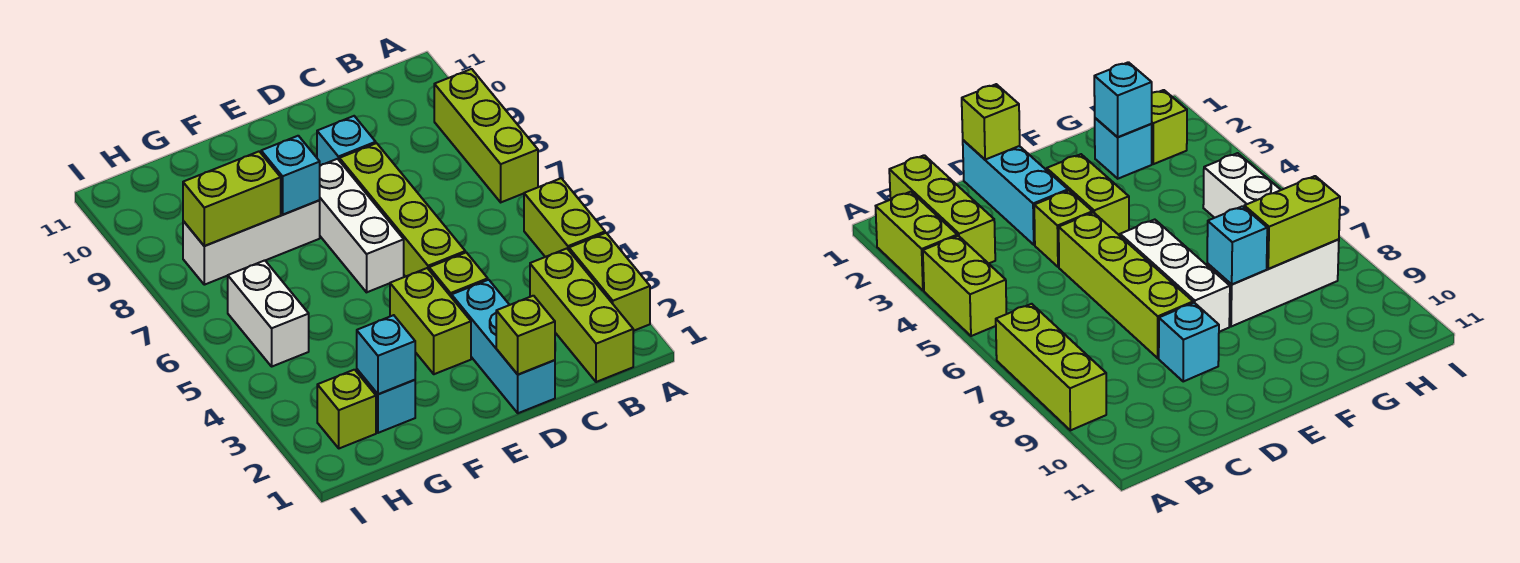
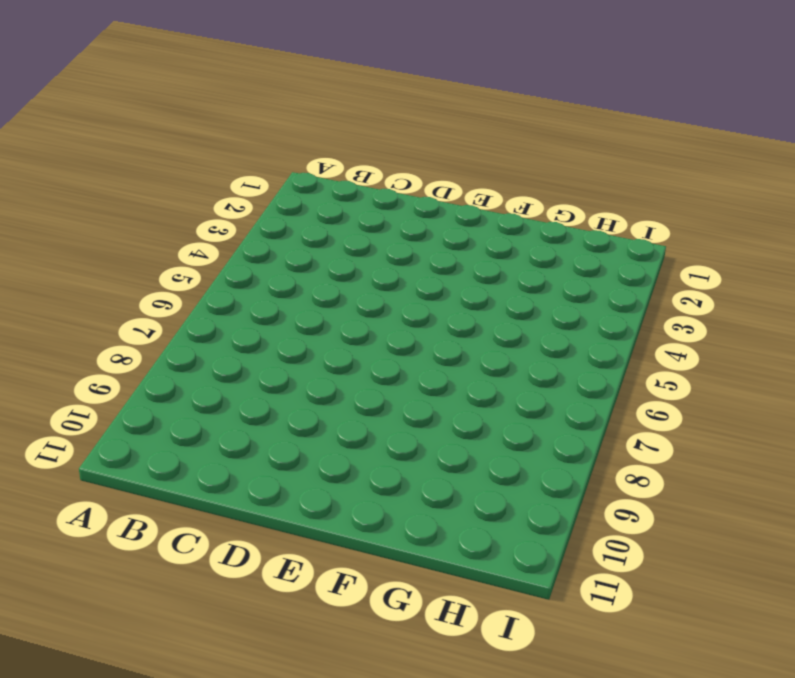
none -> lime 1x2 brick [569,233,650,331]
none -> lime 1x2 brick [524,178,605,257]
none -> lime 1x3 brick [434,69,538,202]

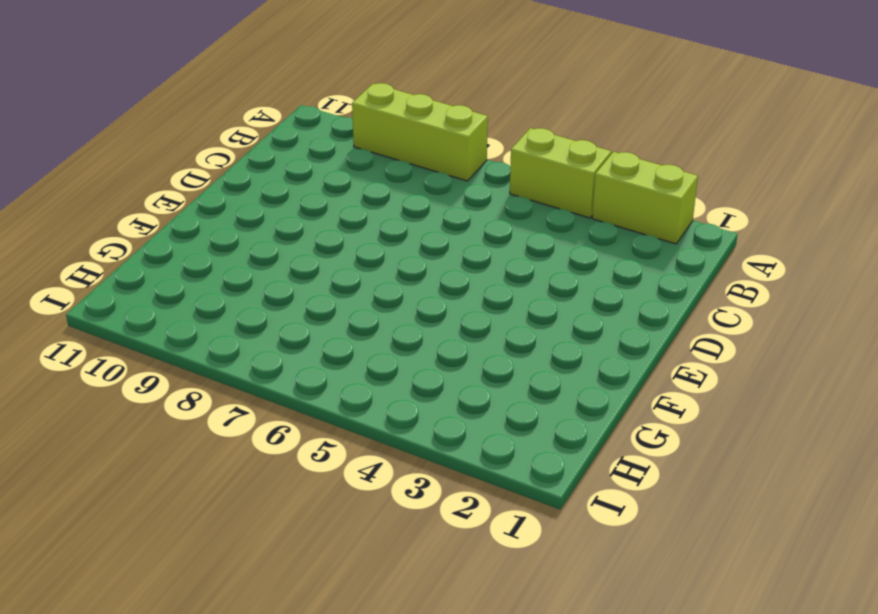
none -> lime 1x3 brick [530,249,633,382]
none -> cyan 1x3 brick [452,280,555,413]
none -> lime 1x1 brick [429,252,488,297]

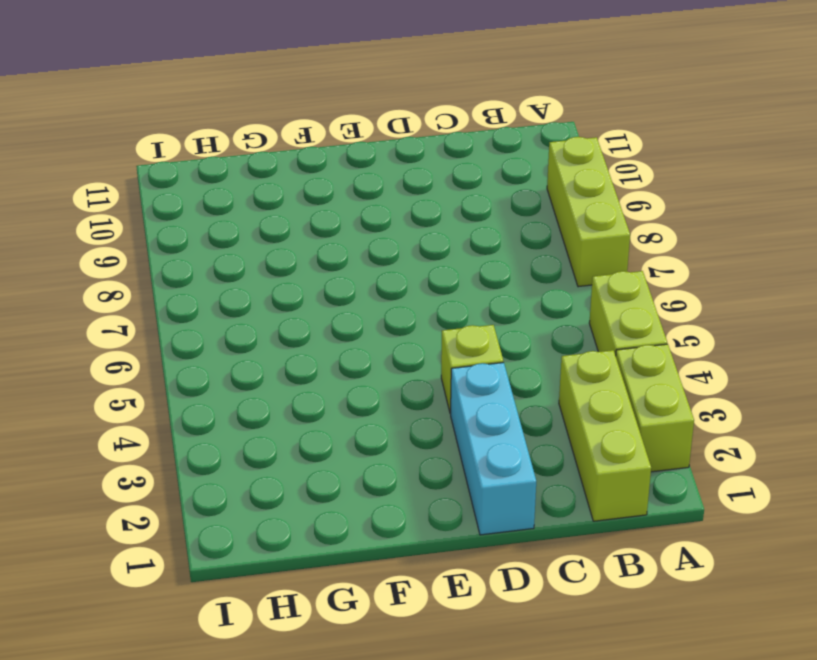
none -> lime 1x4 brick [339,143,465,277]
none -> cyan 1x1 brick [317,116,376,166]
none -> lime 1x2 brick [390,268,471,374]

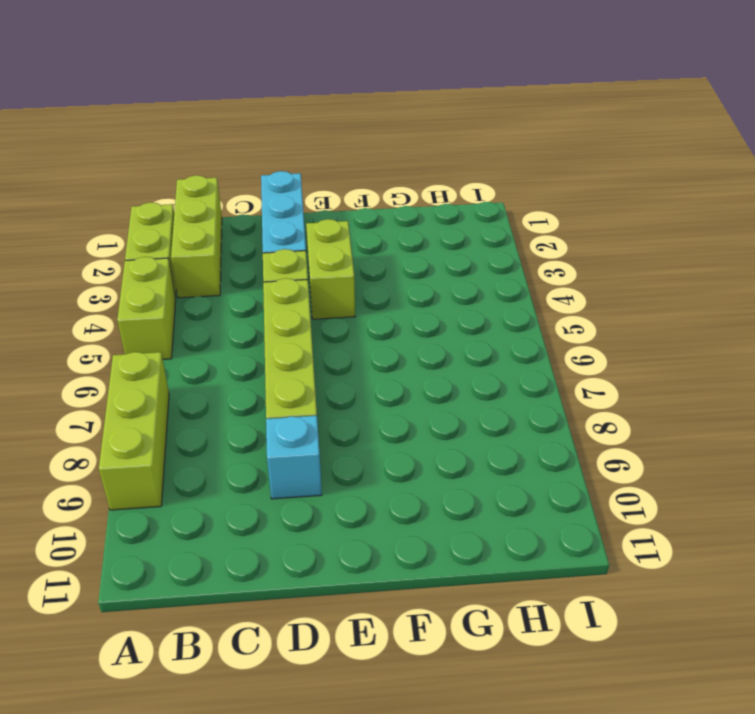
none -> white 1x3 brick [320,159,404,292]
none -> white 1x3 brick [183,200,320,285]
none -> cyan 1x1 brick [357,370,415,433]

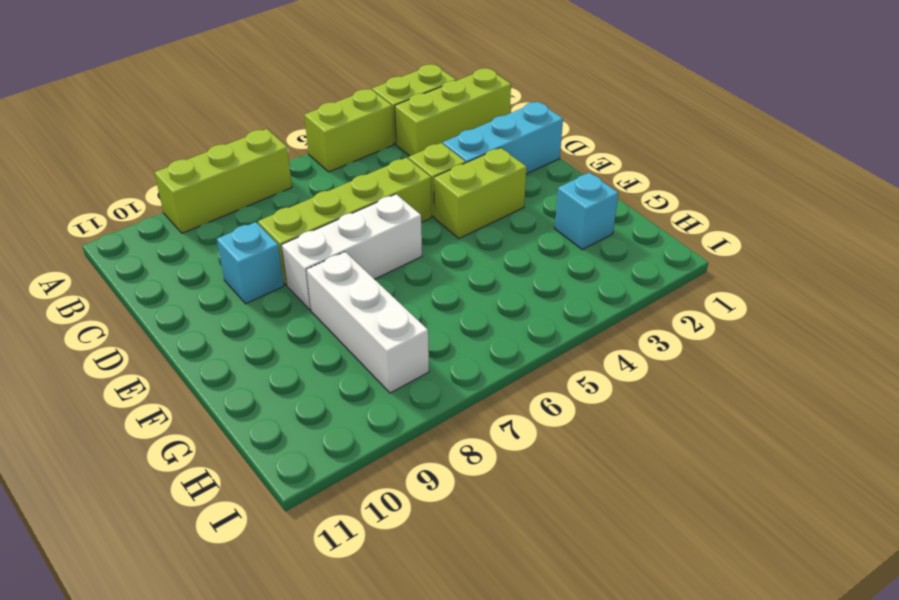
none -> lime 1x1 brick [317,370,376,448]
none -> white 1x2 brick [228,260,309,366]
none -> lime 1x1 brick [496,296,555,375]

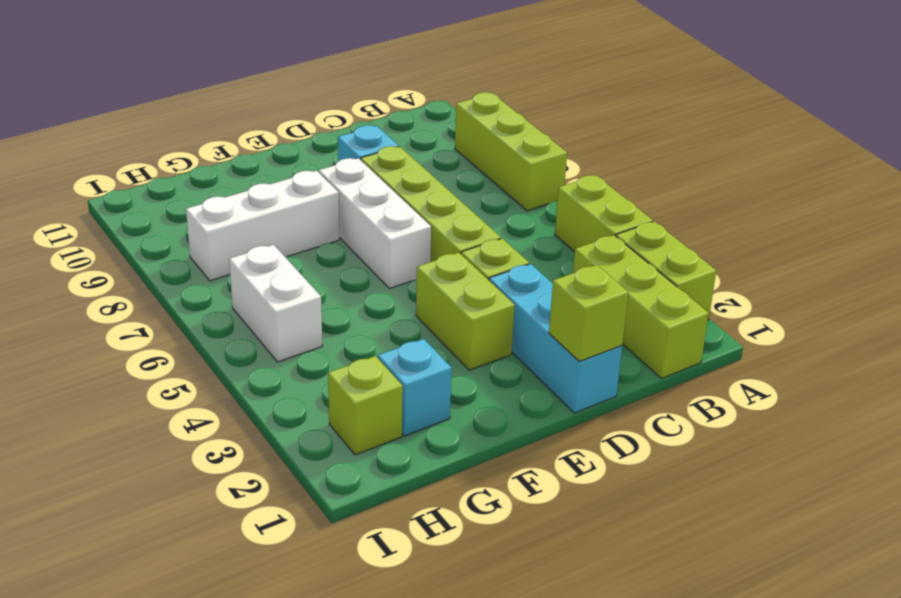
none -> cyan 1x1 brick [261,136,320,214]
none -> cyan 1x1 brick [357,315,415,394]
none -> lime 1x2 brick [183,152,281,246]

